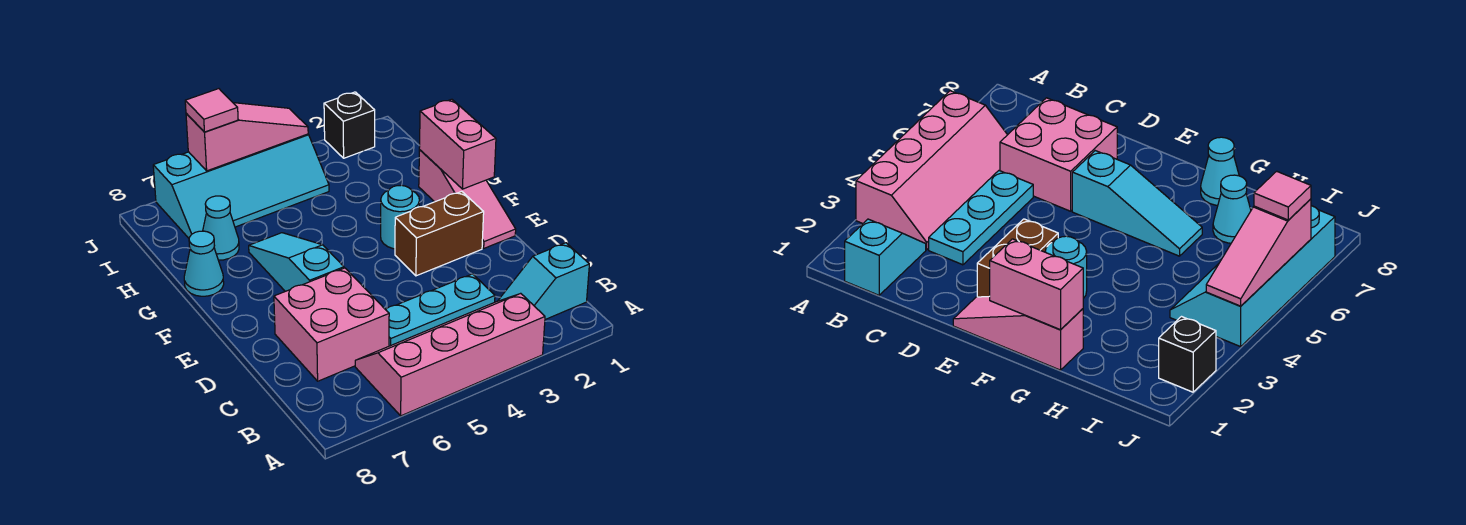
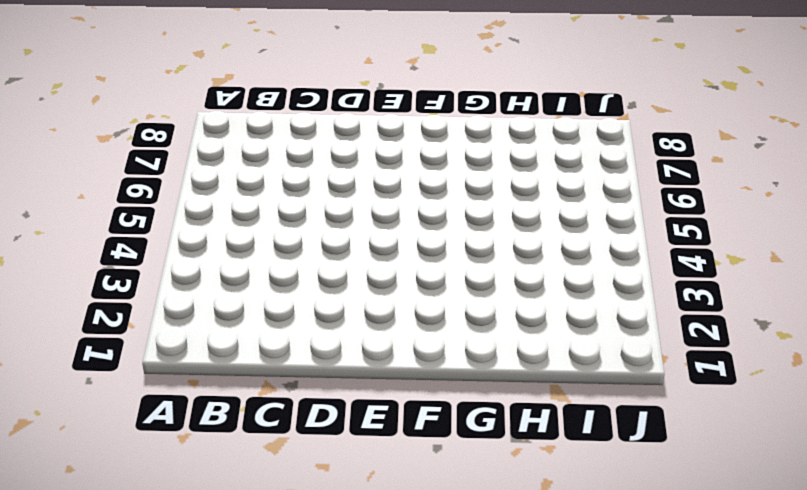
none -> pink 2x4 slope [355,293,545,416]
none -> cyan 1x2 slope [498,243,589,319]
none -> cyan 1x3 plate [386,274,495,346]

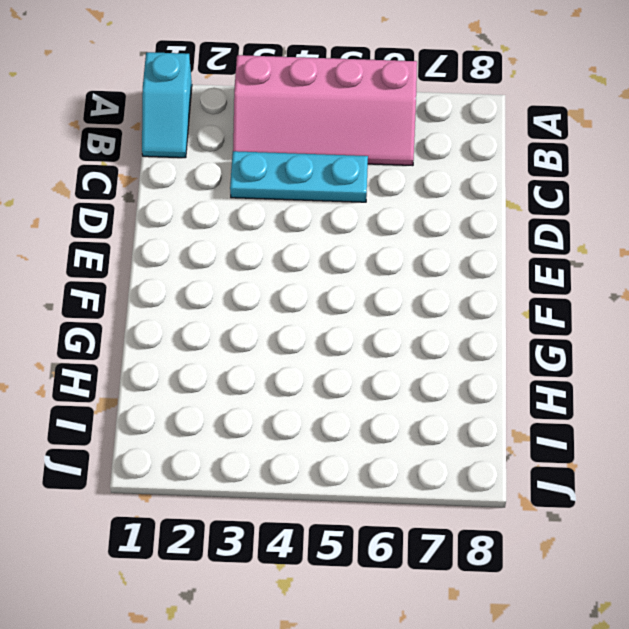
cyan 1x2 slope [142,52,192,158] -> cyan 1x2 slope turned to [498,243,589,319]
none -> pink 2x2 brick [274,268,389,381]
none -> pink 1x3 slope [419,150,516,248]
none -> brown 1x2 brick [395,191,484,276]

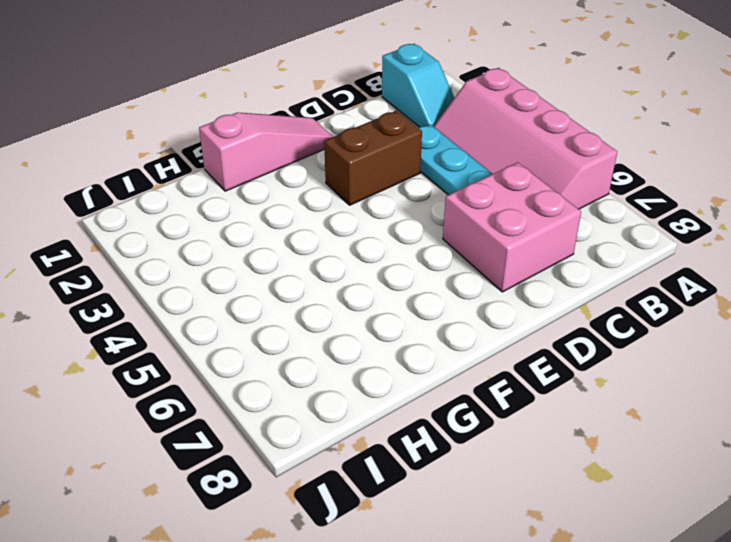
brown 1x2 brick [324,111,422,205] -> brown 1x2 brick turned to [395,191,484,276]
none -> cyan 1x3 slope [249,233,344,291]
none -> cyan 1x1 round brick [381,185,419,249]
none -> cyan 1x1 cone [184,231,224,296]

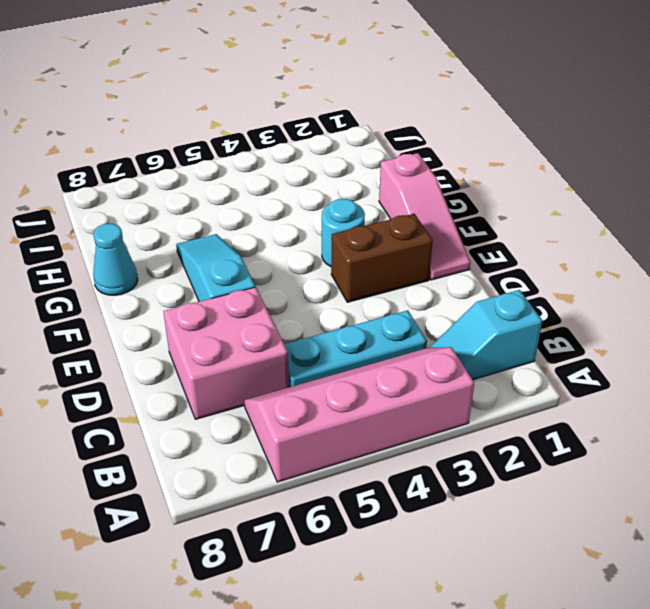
none -> cyan 1x1 cone [203,196,239,260]
none -> cyan 2x4 slope [153,134,329,238]
none -> black 1x1 brick [324,92,375,158]

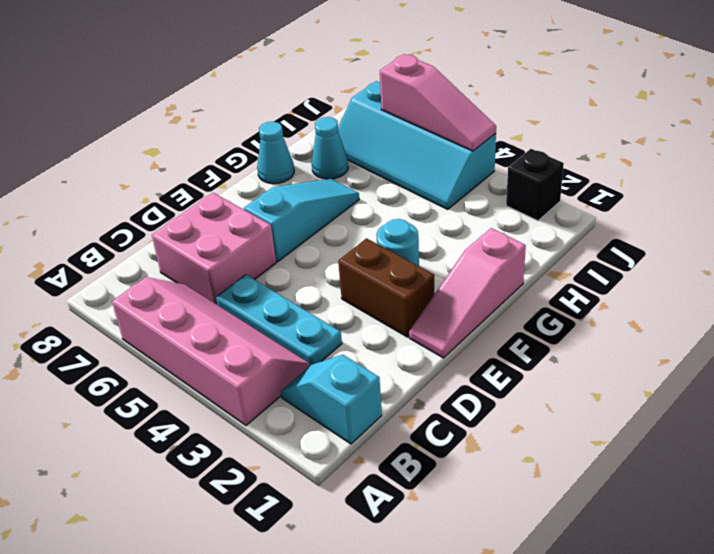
none -> pink 1x2 brick [419,99,496,189]
none -> pink 1x1 tile [185,89,238,132]

